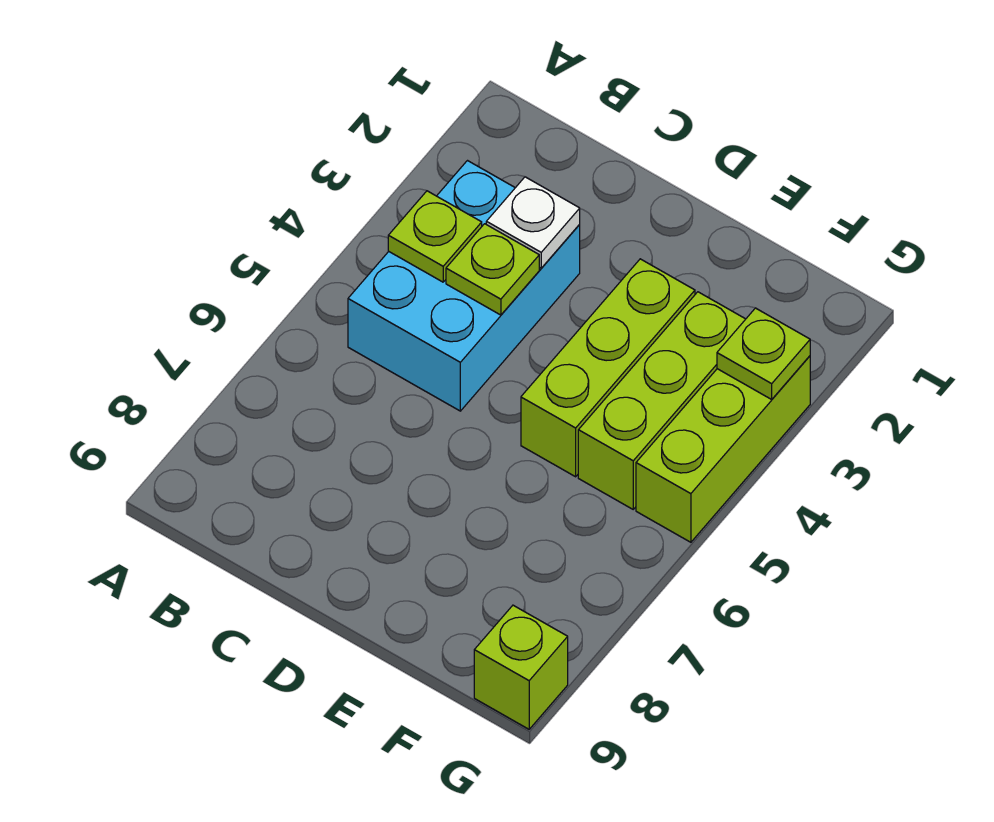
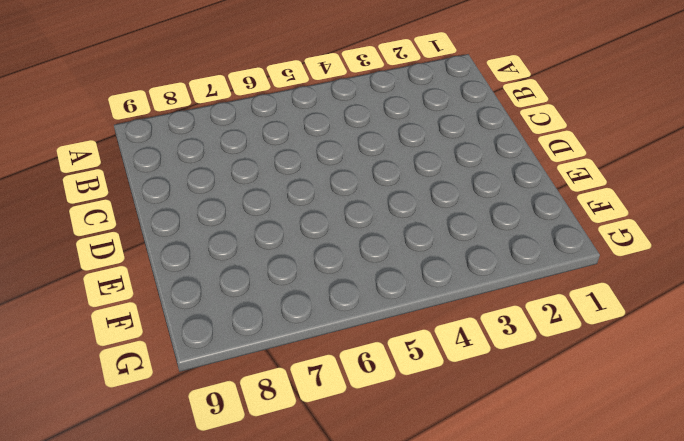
none -> cyan 2x3 brick [348,161,580,411]
none -> lime 1x3 brick [521,259,695,477]

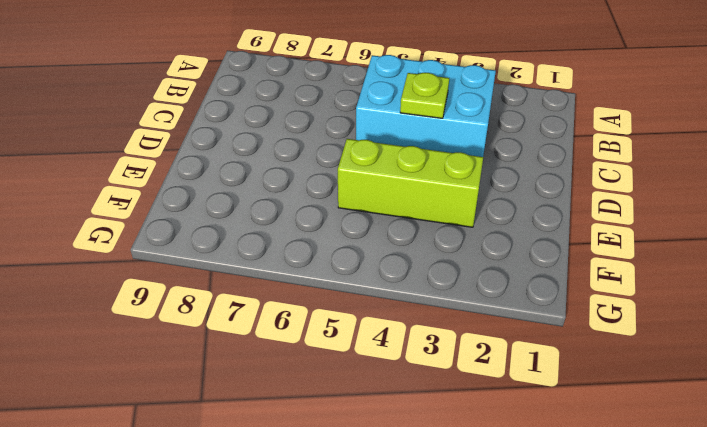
none -> lime 1x3 brick [578,292,745,509]
none -> lime 1x3 brick [636,356,810,542]

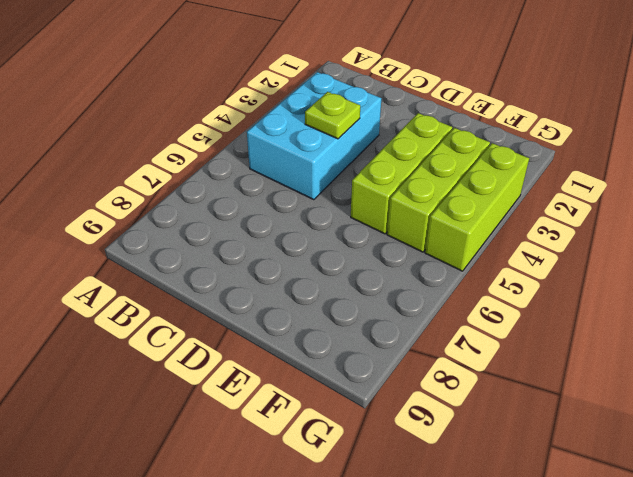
none -> lime 1x1 brick [474,605,568,729]
none -> lime 1x1 plate [388,191,482,282]

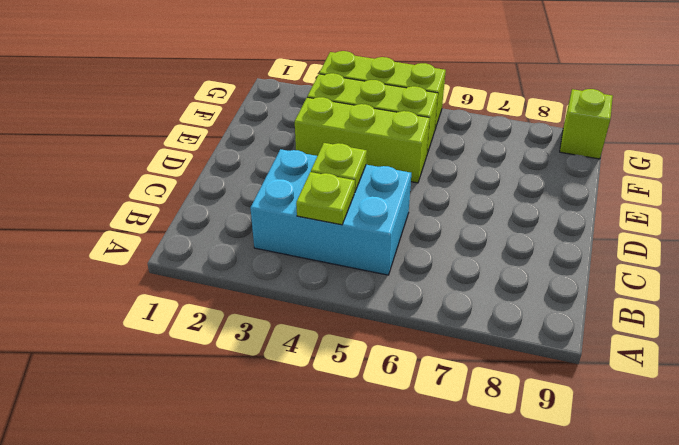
none -> white 1x1 plate [486,177,580,268]
none -> lime 1x1 plate [717,308,810,399]

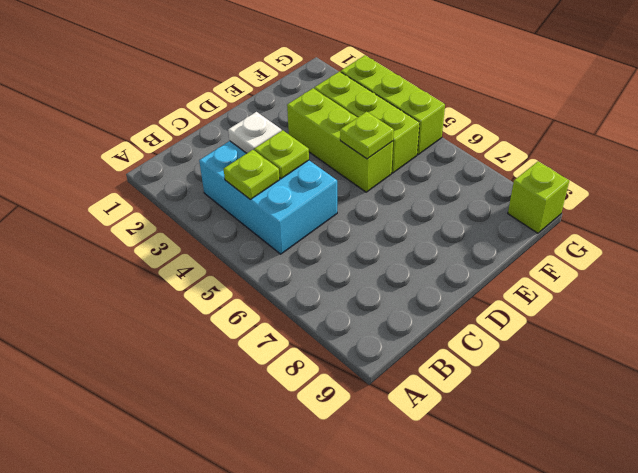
lime 1x1 plate [340,112,394,159] -> lime 1x1 plate moved to [717,308,810,399]

